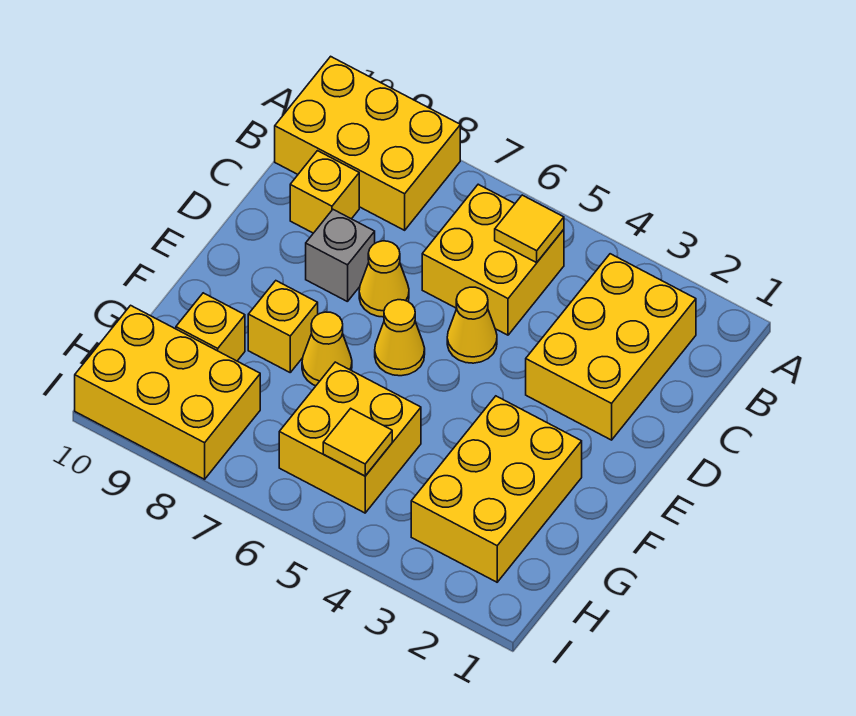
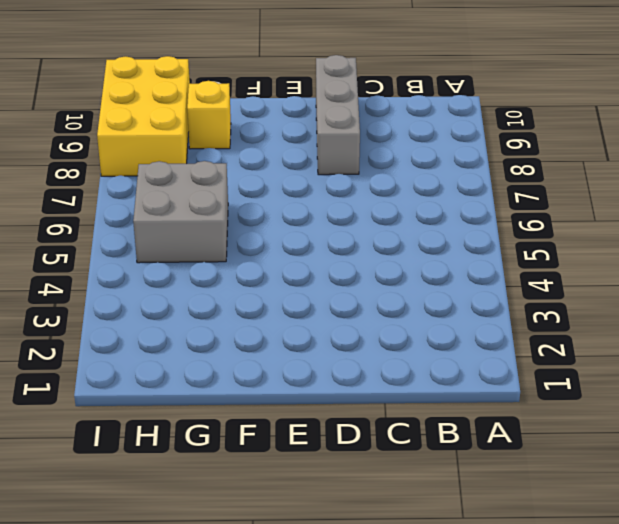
grey 1x3 brick [316,55,360,175] -> grey 1x1 brick [306,210,375,302]
grey 2x2 brick [133,161,228,263] -> yellow 2x2 brick [279,362,421,513]
none -> yellow 2x3 brick [275,56,460,230]
none -> yellow 2x3 brick [526,254,696,440]
none -> yellow 2x2 brick [422,184,564,335]

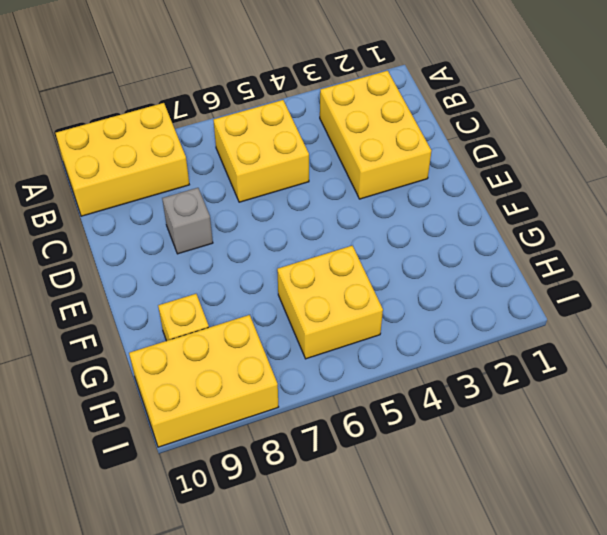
none -> yellow 1x1 brick [290,151,359,233]
none -> yellow 1x1 cone [447,287,497,363]
none -> yellow 1x1 cone [359,241,409,317]

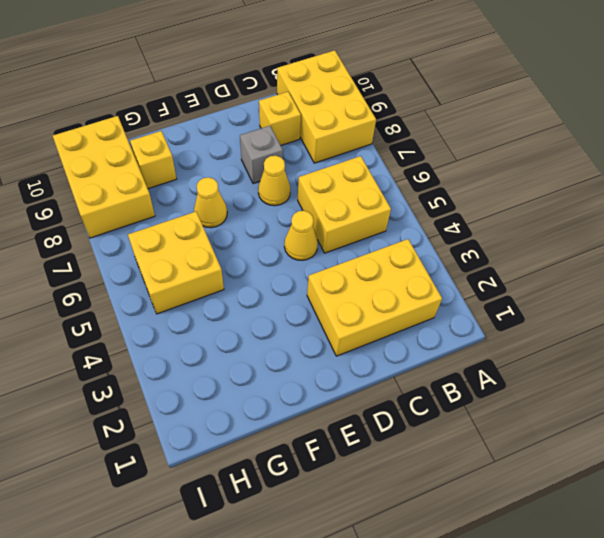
none -> yellow 1x1 cone [375,300,425,376]
none -> yellow 2x3 brick [411,396,582,582]
none -> yellow 1x1 brick [248,281,318,372]

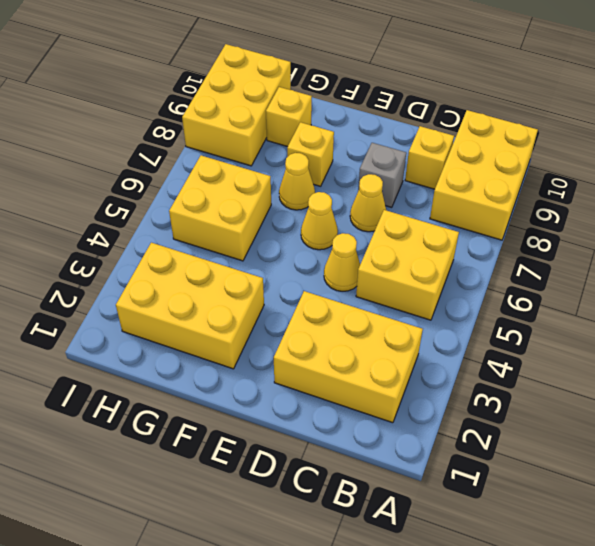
none -> yellow 1x1 tile [495,195,564,263]
none -> yellow 1x1 tile [323,409,392,476]

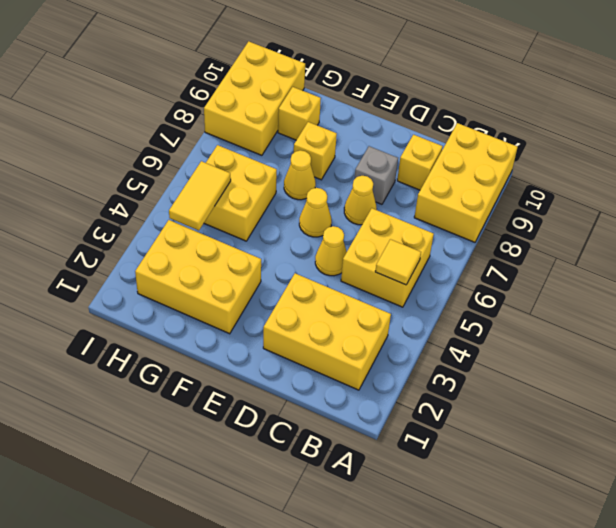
yellow 1x2 tile [169,161,231,231] -> yellow 1x1 tile [323,409,392,476]

